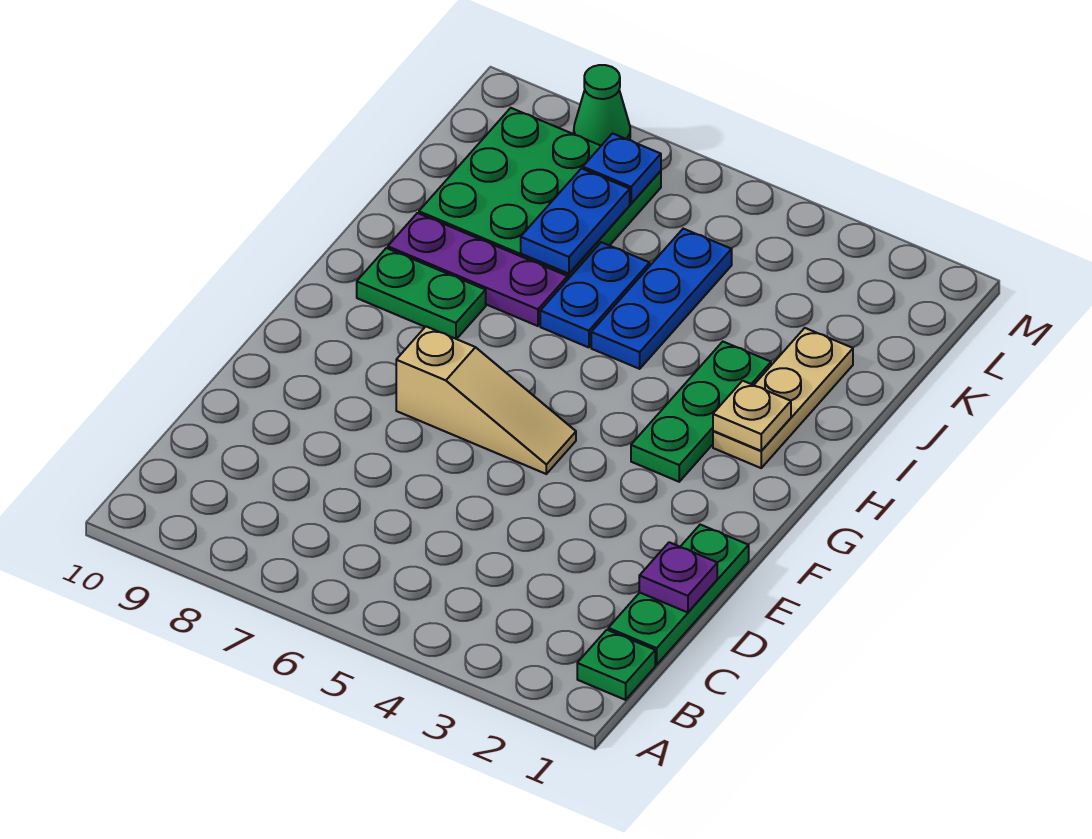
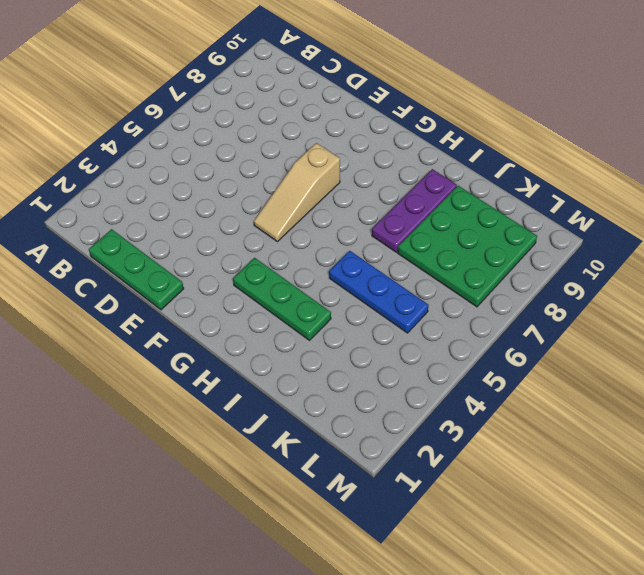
none -> green 1x1 plate [577,630,655,700]
none -> tan 1x3 plate [713,328,853,468]
none -> green 1x2 plate [357,248,486,339]

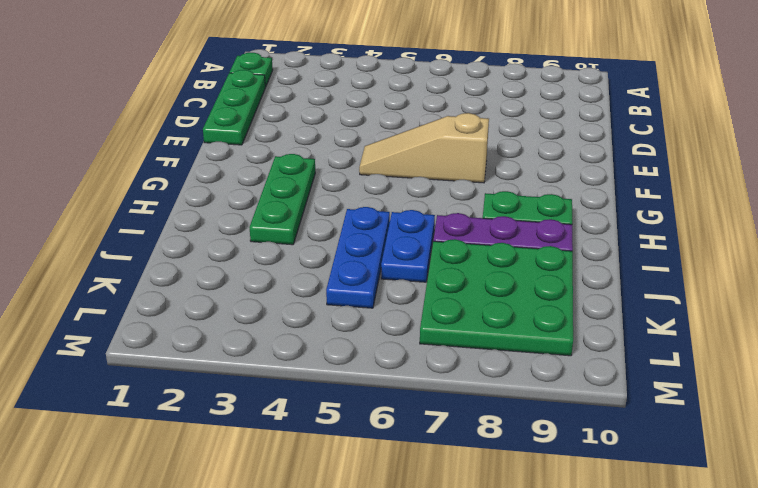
none -> tan 1x3 plate [713,328,853,468]
none -> green 1x1 cone [574,65,630,146]
none -> purple 1x1 plate [639,542,717,613]

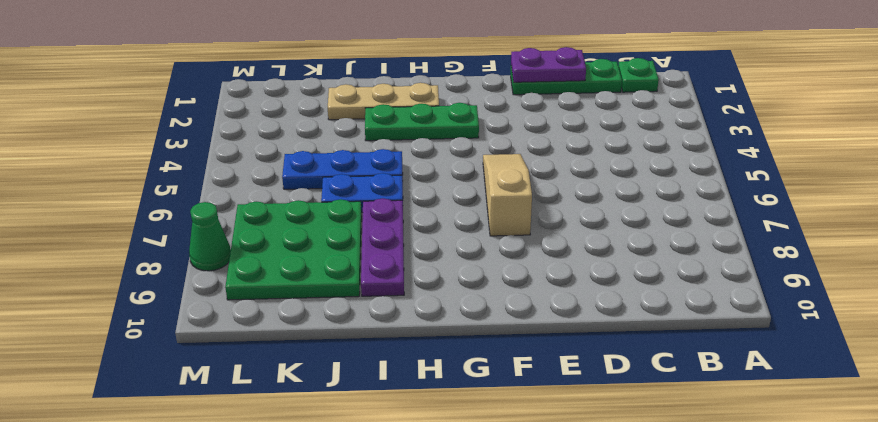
purple 1x2 plate [511,47,586,82] -> purple 1x1 plate [639,542,717,613]
none -> green 1x2 plate [357,248,486,339]
none -> tan 1x1 plate [713,381,791,451]
none -> blue 1x2 plate [521,168,630,274]

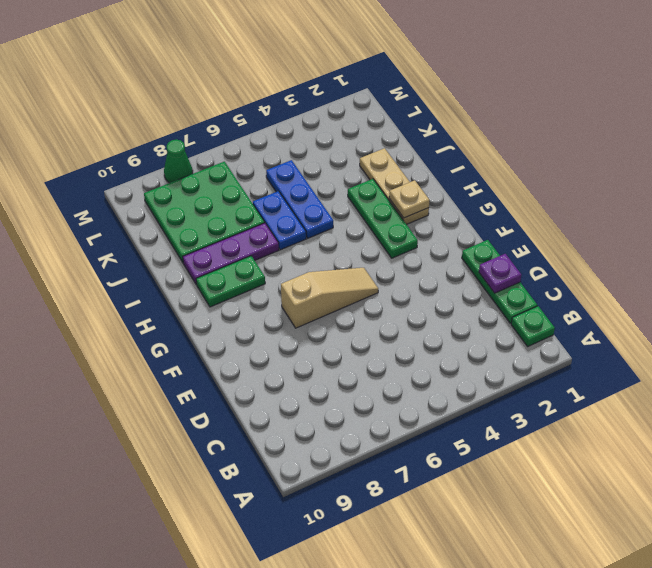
none -> blue 1x2 plate [521,168,630,274]
none -> blue 1x1 plate [583,133,661,203]

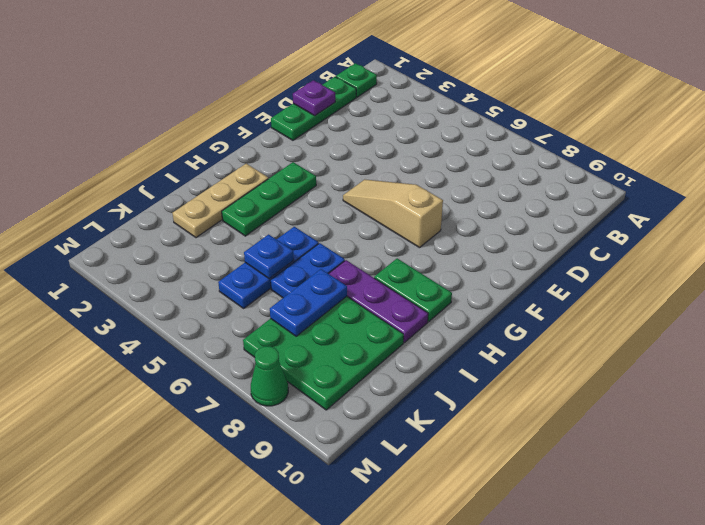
blue 1x1 plate [244,234,294,279] -> blue 1x1 plate moved to [583,133,661,203]
none -> tan 1x1 plate [713,381,791,451]

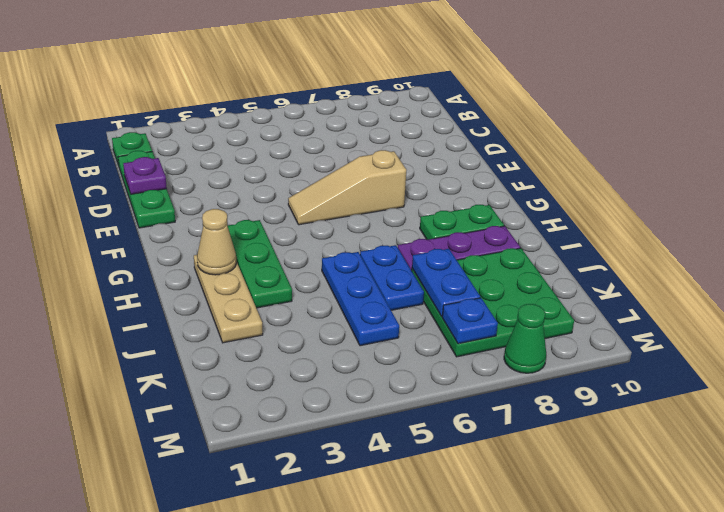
tan 1x1 cone [197,209,237,275] -> tan 1x1 plate [713,381,791,451]

